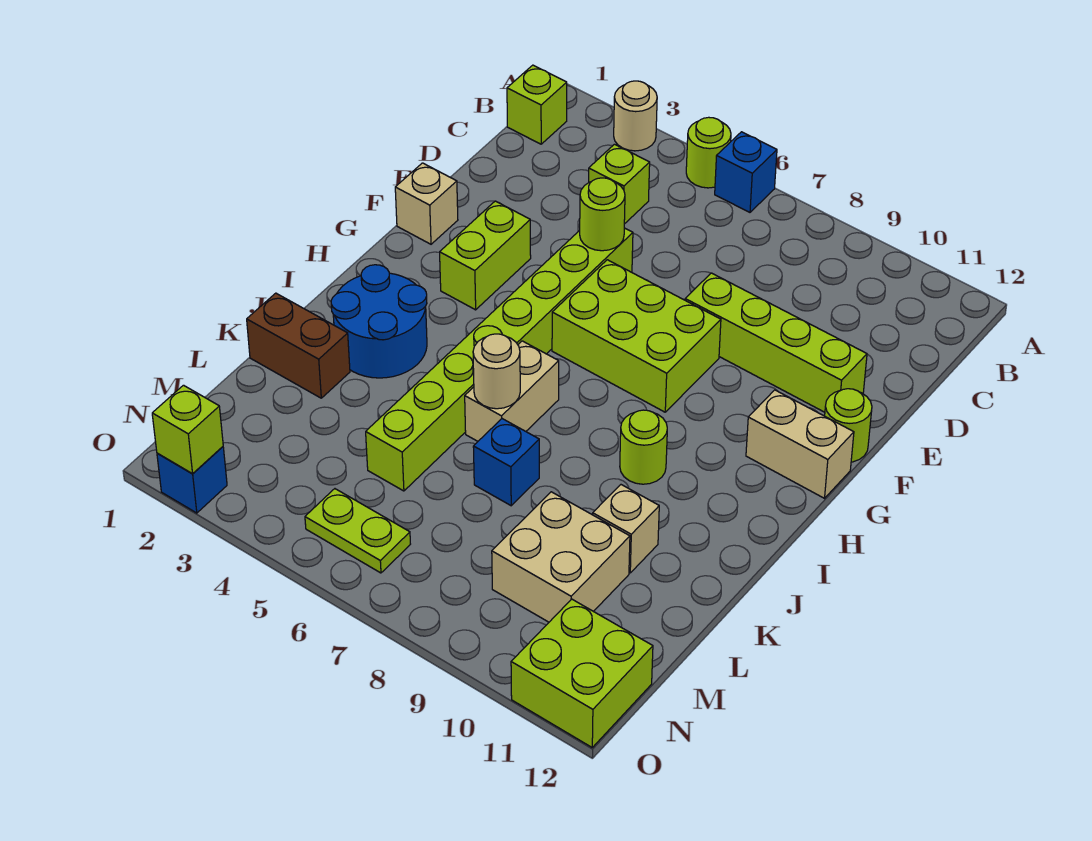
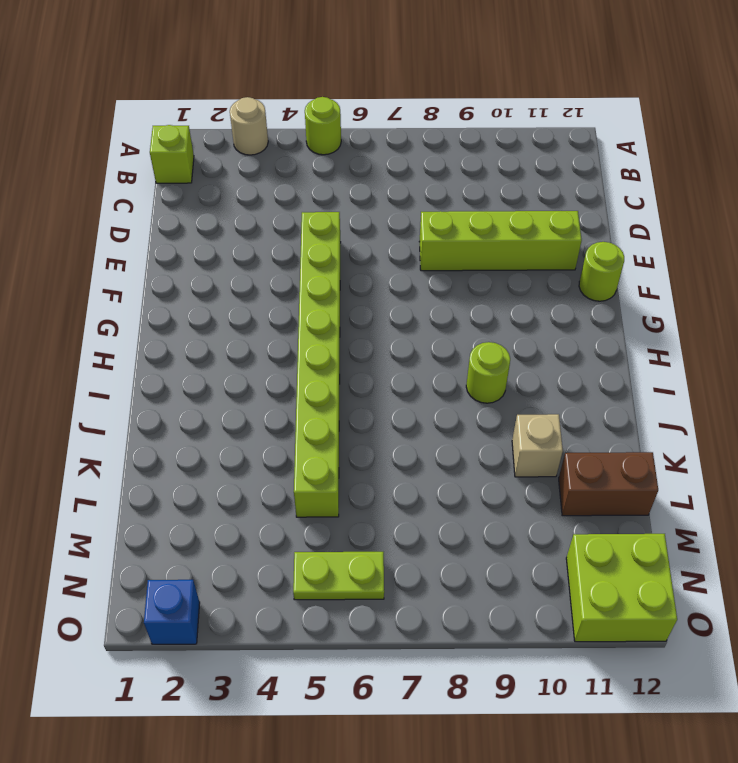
brown 1x2 brick [559,452,658,516] -> brown 1x2 brick moved to [247,293,350,398]
none -> blue 1x1 brick [715,132,777,212]
none -> lime 1x1 brick [589,144,650,224]
none -> tan 1x1 brick [395,163,458,244]

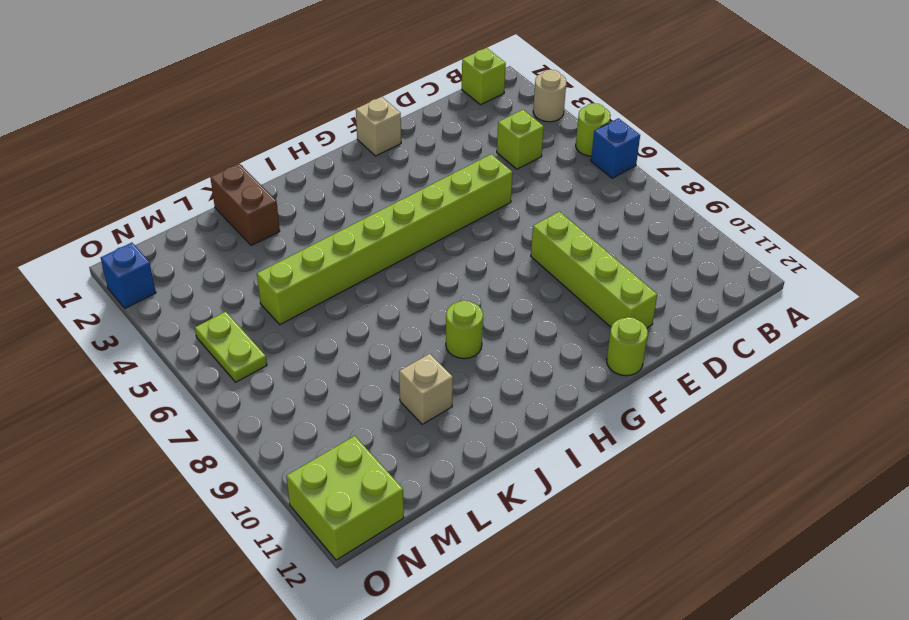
none -> lime 1x2 brick [440,201,531,310]
none -> lime 2x3 brick [552,260,721,412]
none -> tan 1x2 brick [746,390,854,498]

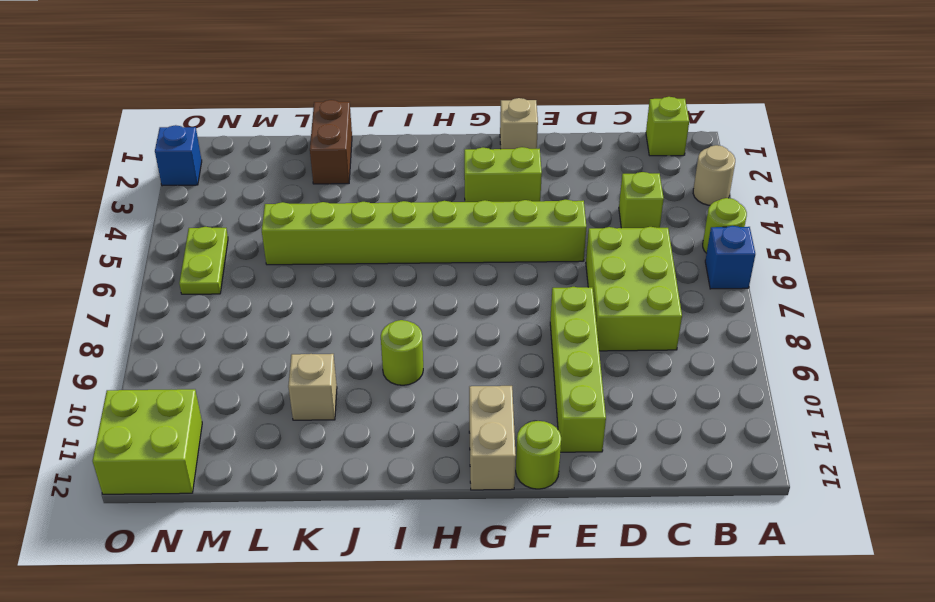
lime 2x3 brick [586,227,682,351] -> lime 2x3 brick moved to [552,260,721,412]
none -> blue 2x2 round brick [331,265,427,378]
none -> tan 1x2 brick [465,341,559,441]
none -> blue 1x1 brick [473,419,539,506]

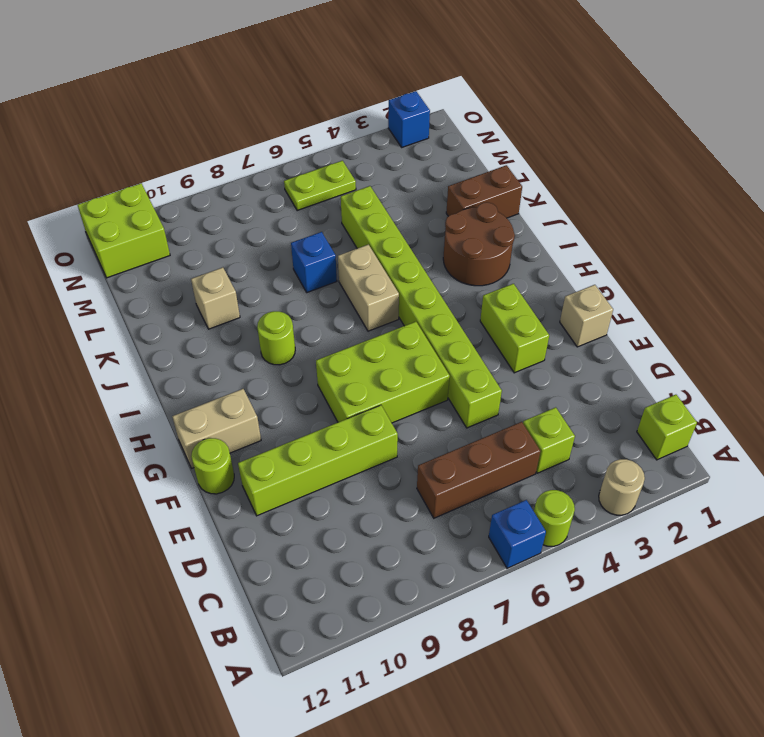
brown 1x3 brick [417,422,540,518] -> none
brown 2x2 round brick [443,202,515,286] -> blue 2x2 round brick [331,265,427,378]
none -> tan 2x2 brick [492,492,630,622]
none -> lime 1x1 round brick [580,178,625,251]
none -> tan 1x1 round brick [473,334,520,409]

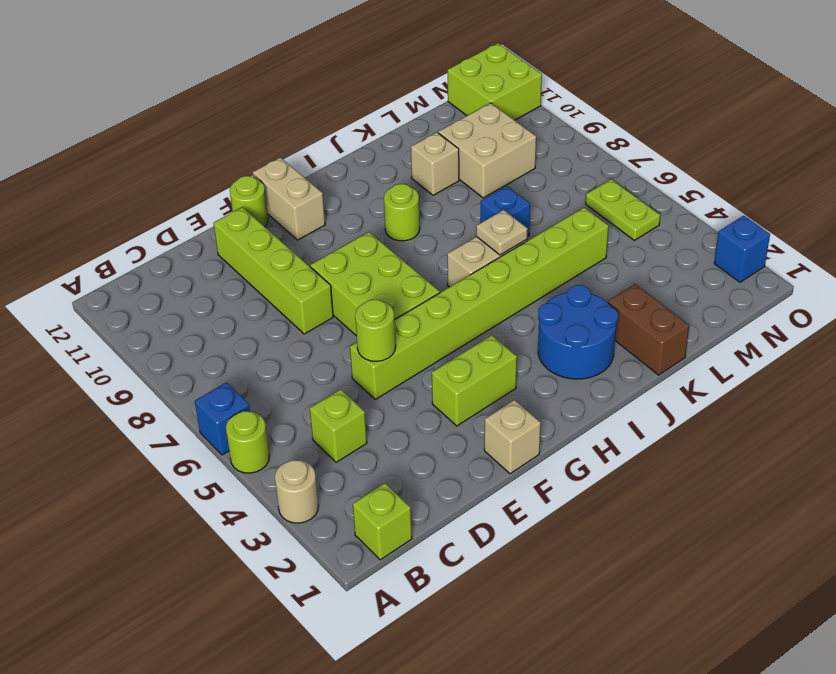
tan 1x1 plate [476,210,528,255] -> tan 1x1 round brick [473,334,520,409]
none -> lime 1x1 brick [152,385,223,474]

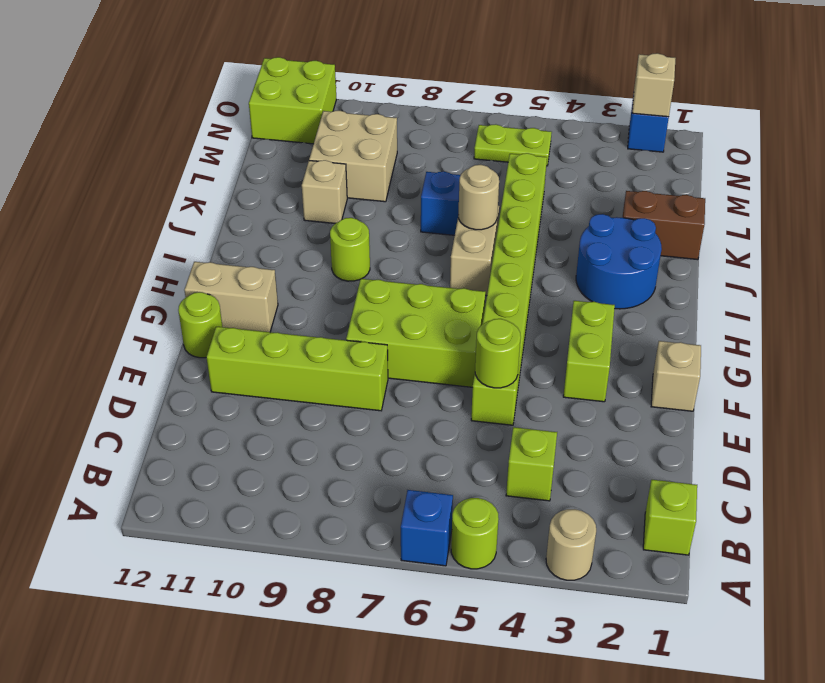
tan 1x1 brick [632,53,675,117] -> lime 1x1 brick [152,385,223,474]

